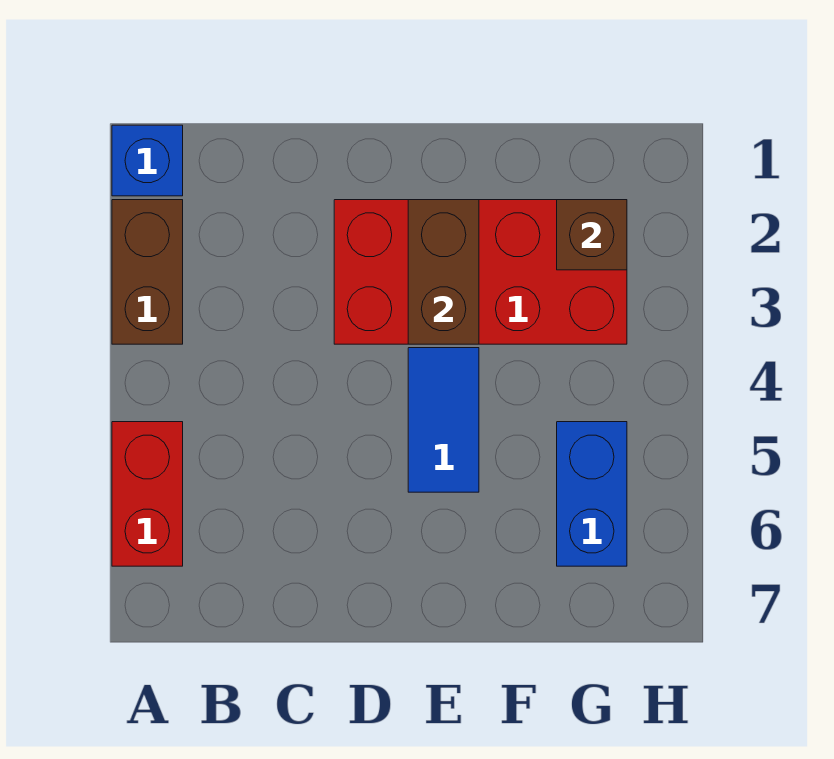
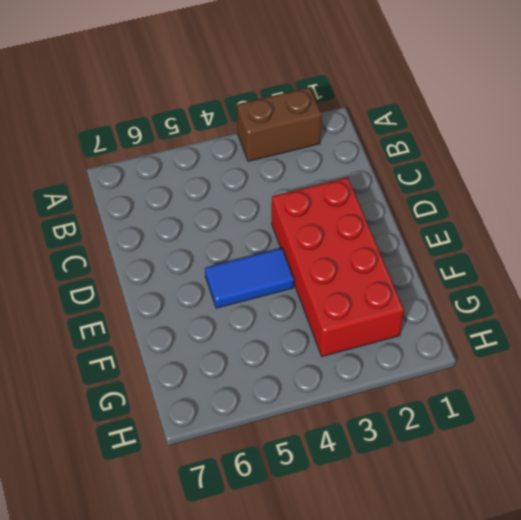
none -> blue 1x1 brick [112,125,183,196]
none -> red 1x2 brick [112,422,183,566]

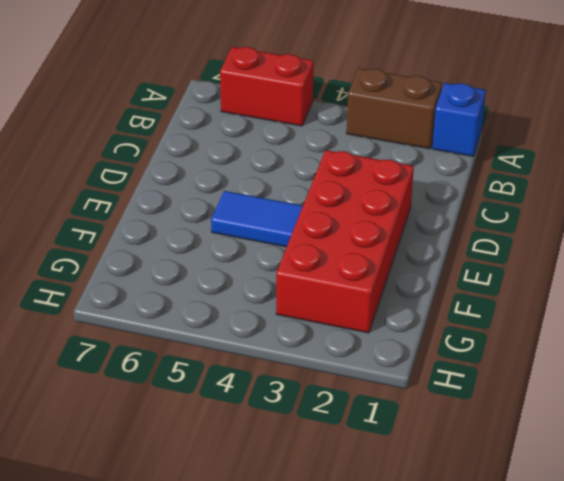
none -> blue 1x2 brick [557,422,627,566]
none -> brown 1x2 brick [408,200,479,344]

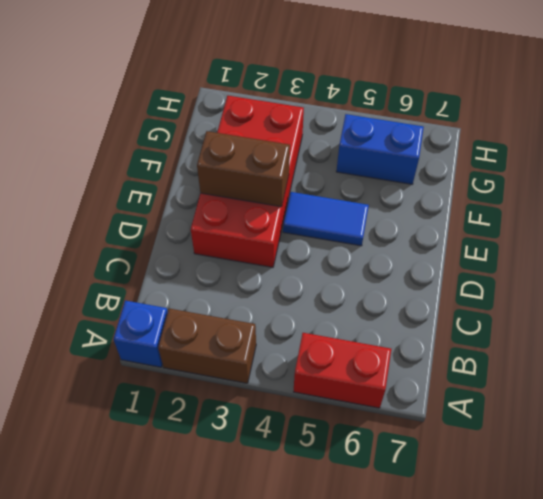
none -> brown 1x1 brick [557,200,627,270]

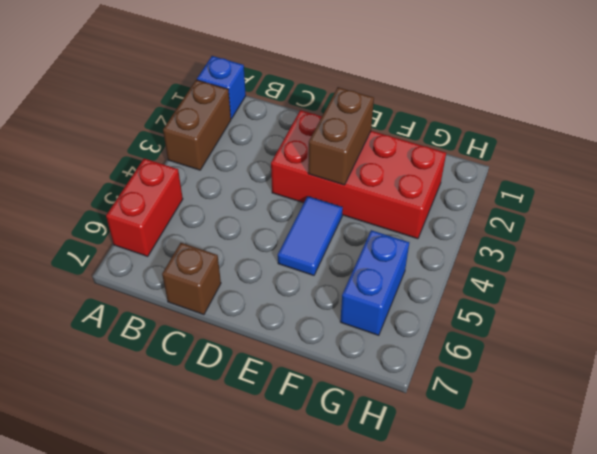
brown 1x1 brick [162,243,221,315] -> brown 1x1 brick moved to [557,200,627,270]

